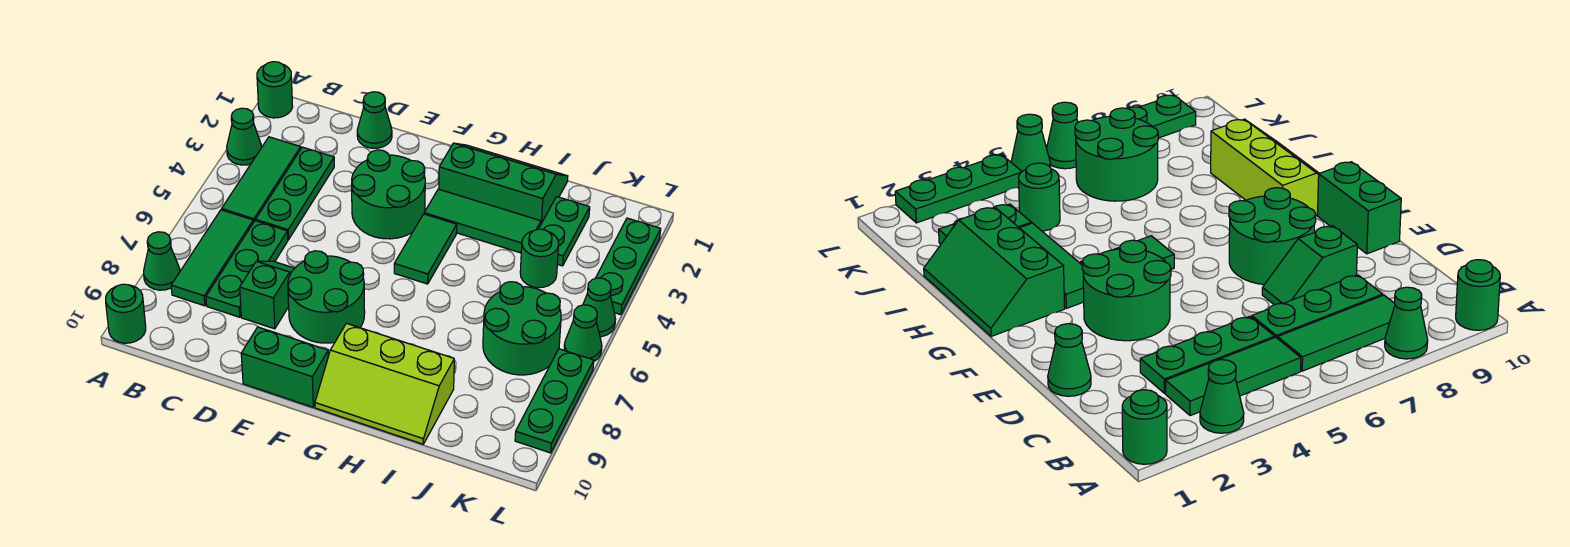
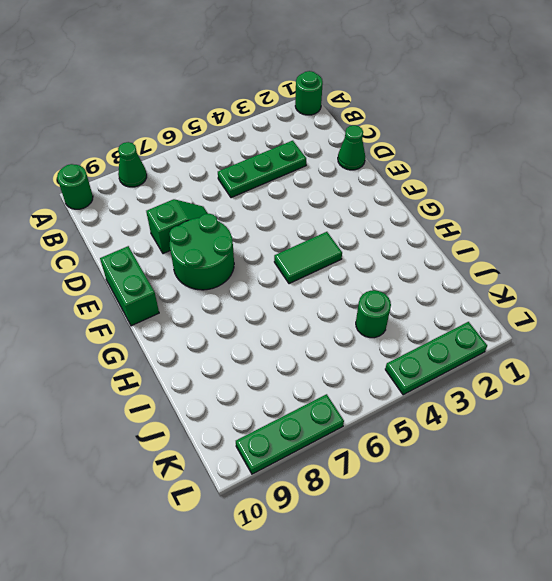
none -> green 1x1 cone [227,108,261,165]
none -> green 1x3 tile [222,137,301,222]
none -> green 1x3 tile [171,210,253,306]

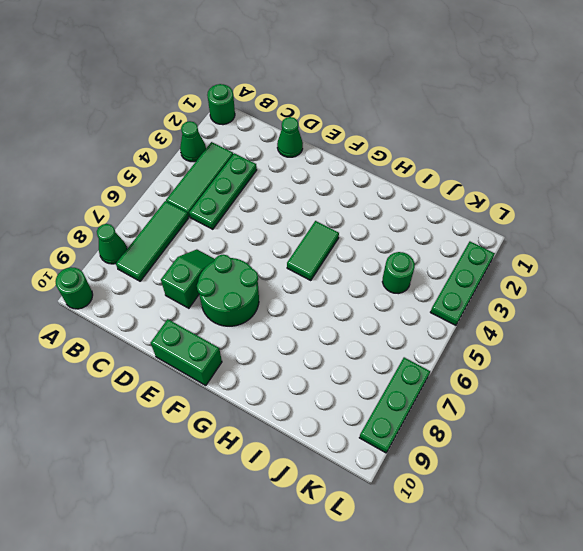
none -> green 1x3 plate [206,221,288,317]
none -> green 2x2 round brick [352,150,425,239]
none -> green 2x3 slope [439,143,568,223]

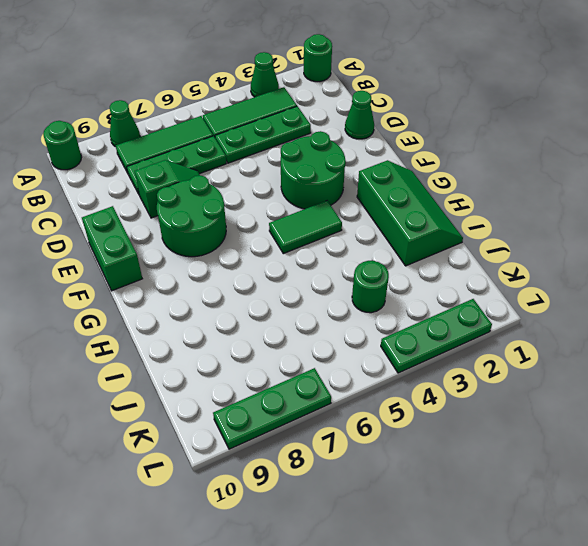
none -> green 1x3 tile [424,189,541,253]
none -> lime 2x3 slope [315,323,454,444]
none -> green 1x2 plate [539,197,590,266]

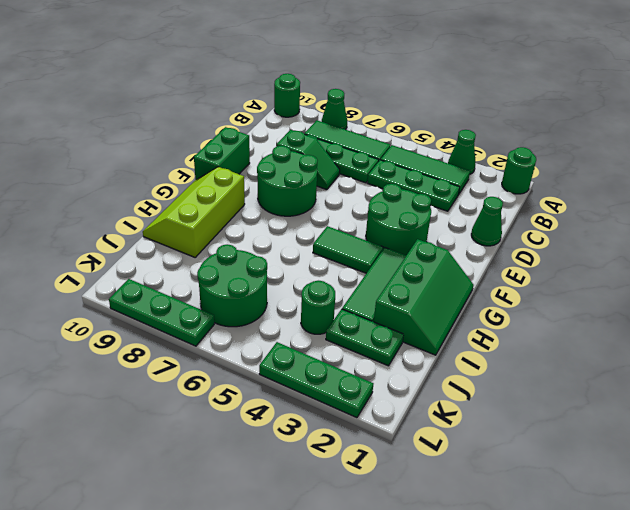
none -> green 1x1 cone [583,278,616,337]
none -> green 1x1 cone [564,305,602,361]

